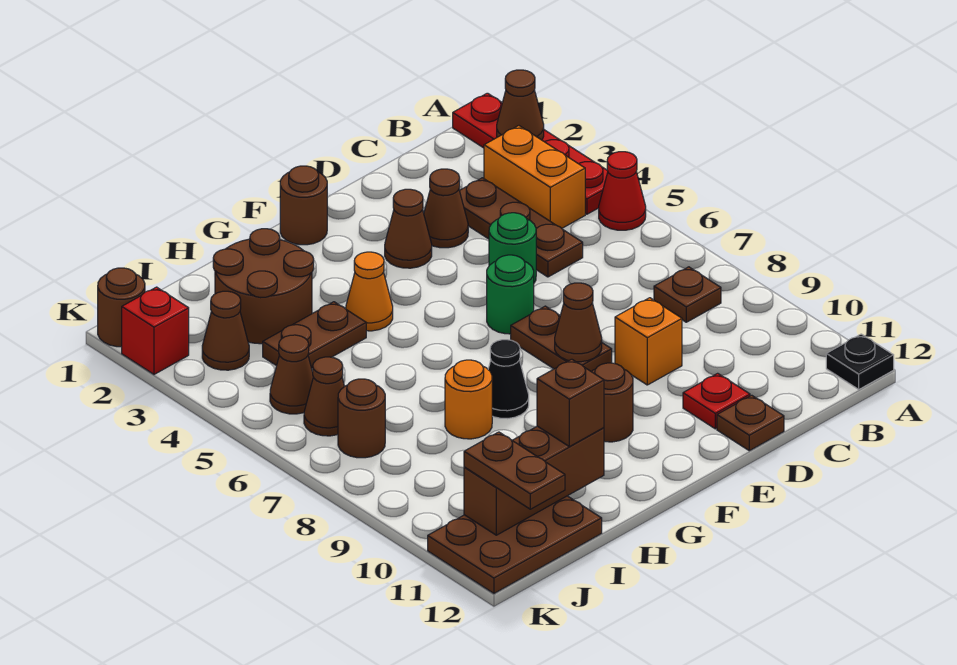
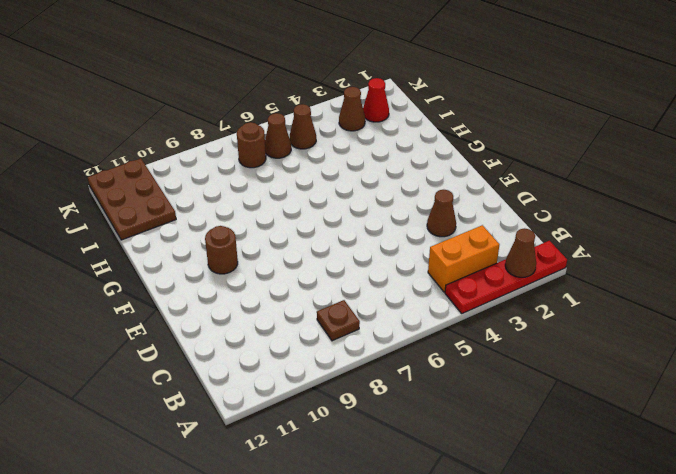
red 1x1 cone [363,78,389,122] -> red 1x1 cone moved to [599,152,646,230]
none -> black 1x1 plate [826,334,894,389]
none -> brown 1x3 plate [459,178,583,277]
none -> green 1x1 round brick [489,213,536,283]
none -> orange 1x1 brick [615,298,682,385]

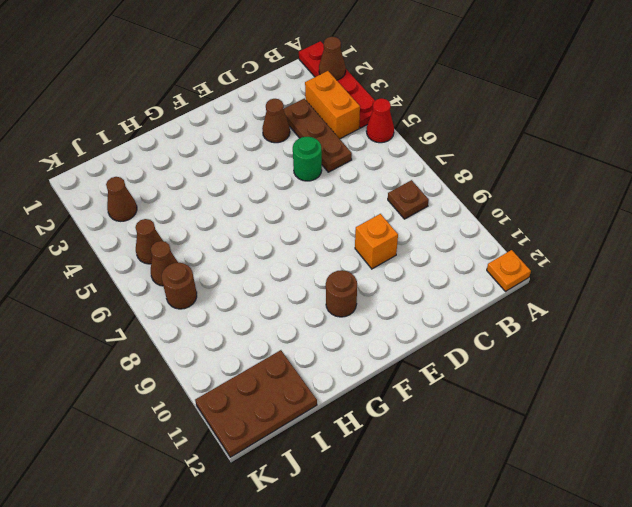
orange 1x1 plate [487,250,531,291] -> black 1x1 plate [826,334,894,389]
none -> red 1x1 plate [683,373,750,429]
none -> brown 1x1 plate [717,395,784,451]
none -> brown 1x1 cone [385,189,432,268]
none -> green 1x1 round brick [487,255,534,334]

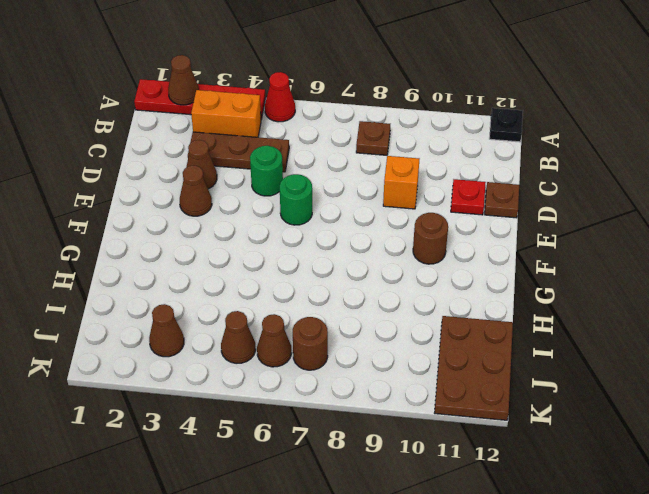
none -> brown 1x2 plate [511,306,612,371]
none -> brown 1x1 round brick [280,166,327,245]
none -> orange 1x1 cone [346,252,393,331]
none -> black 1x1 cone [488,340,529,419]

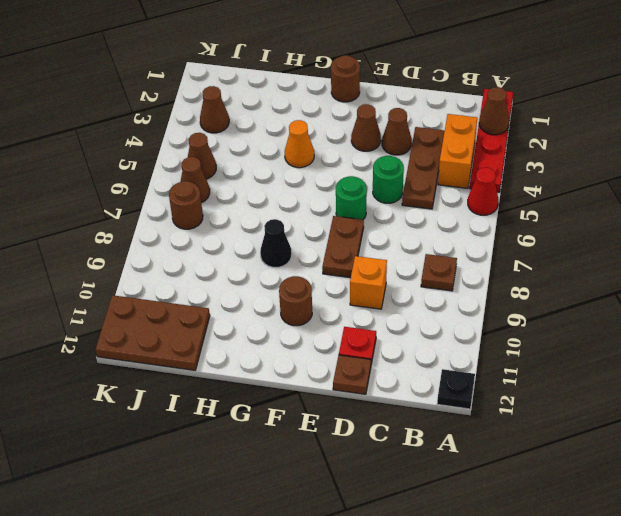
none -> brown 2x2 round brick [213,229,314,344]
none -> brown 1x2 plate [263,302,366,368]
none -> orange 1x1 round brick [445,360,492,439]
none -> brown 1x1 round brick [98,268,145,347]

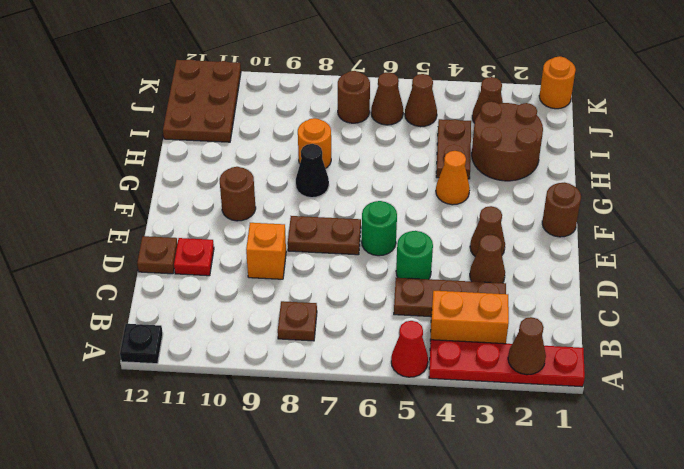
orange 1x1 round brick [539,56,576,109] -> brown 1x1 round brick [98,268,145,347]
none -> red 1x1 brick [122,287,189,374]
none -> brown 1x1 cone [555,283,602,362]
none -> brown 1x3 brick [464,426,604,535]
none -> brown 1x1 brick [537,359,604,447]

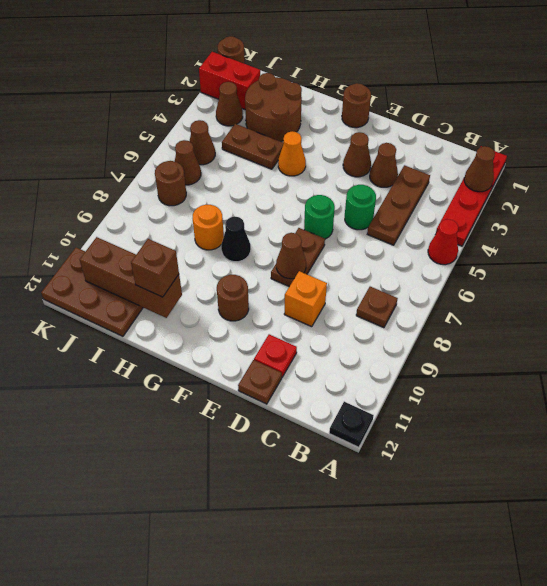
red 1x2 brick [199,52,260,109] -> red 1x1 brick [122,287,189,374]
none -> orange 1x2 brick [484,126,585,228]
none -> brown 1x2 plate [464,432,565,509]

